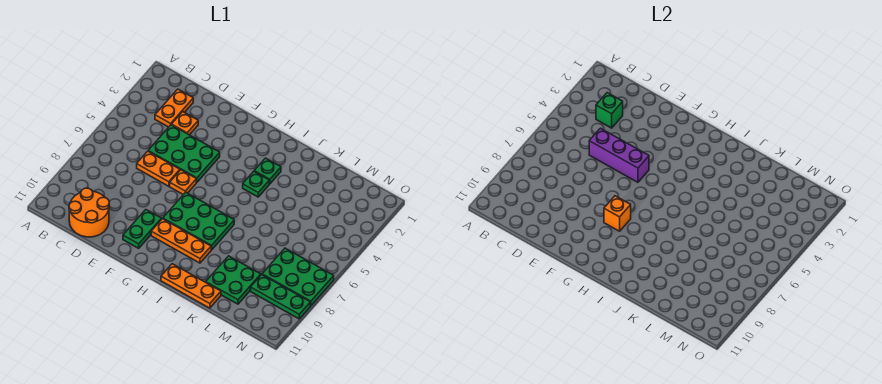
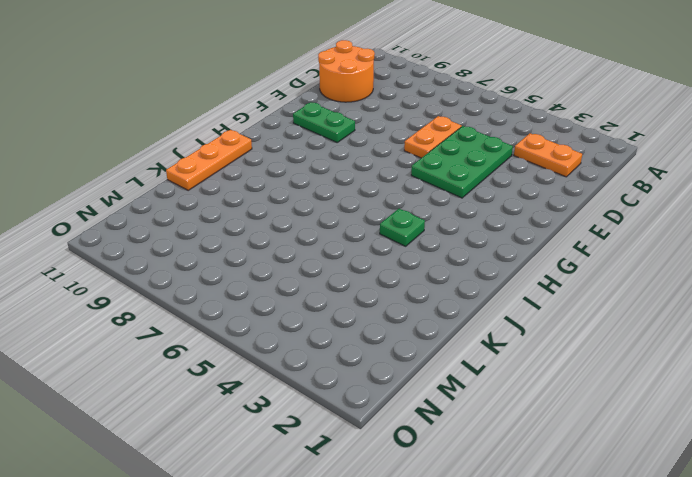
none -> orange 1x1 plate [172,112,198,135]
none -> orange 1x1 plate [170,170,196,195]
none -> green 2x3 plate [163,192,234,250]

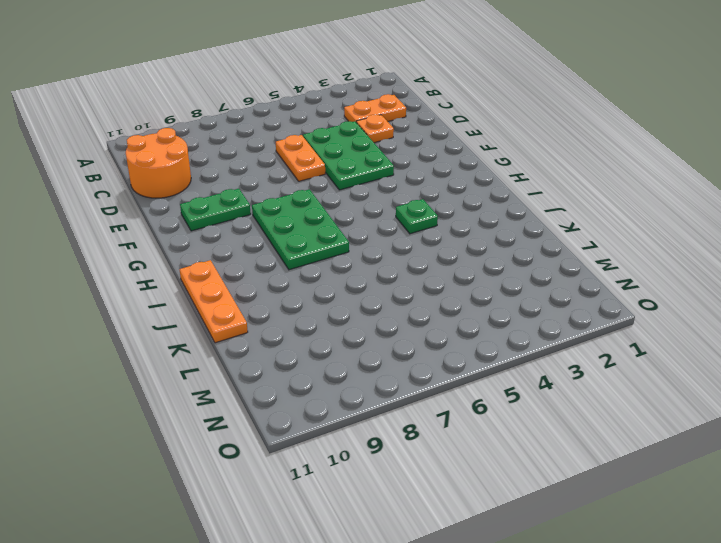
none -> orange 1x1 plate [170,170,196,195]
none -> orange 1x3 plate [151,219,211,263]
none -> green 1x1 plate [254,158,281,184]

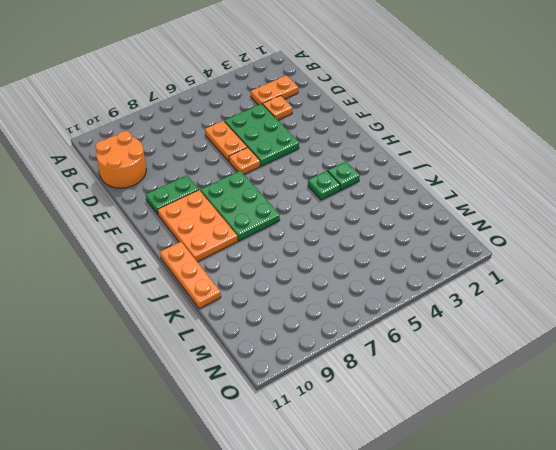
orange 2x3 plate [158,190,238,262] -> orange 1x3 plate [151,219,211,263]
none -> green 2x2 plate [206,256,261,304]
none -> green 2x3 plate [262,248,334,306]
none -> green 1x3 plate [251,275,310,319]

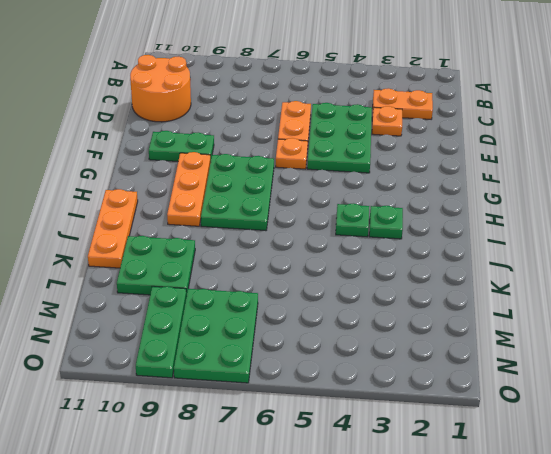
none -> green 1x1 brick [596,93,623,128]
none -> purple 1x3 brick [589,128,649,182]
none -> orange 1x1 brick [604,196,631,231]

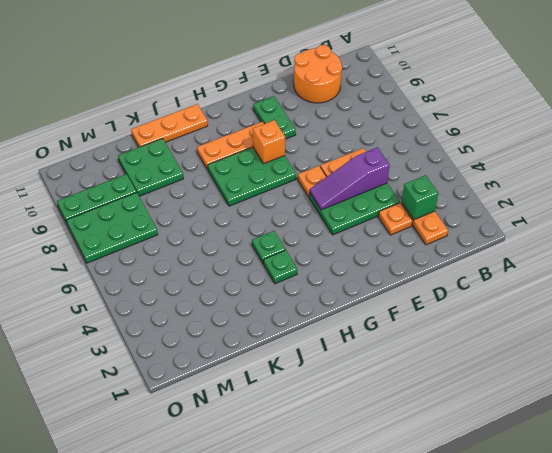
purple 1x3 slope [310,147,390,210] -> purple 1x3 brick [589,128,649,182]

